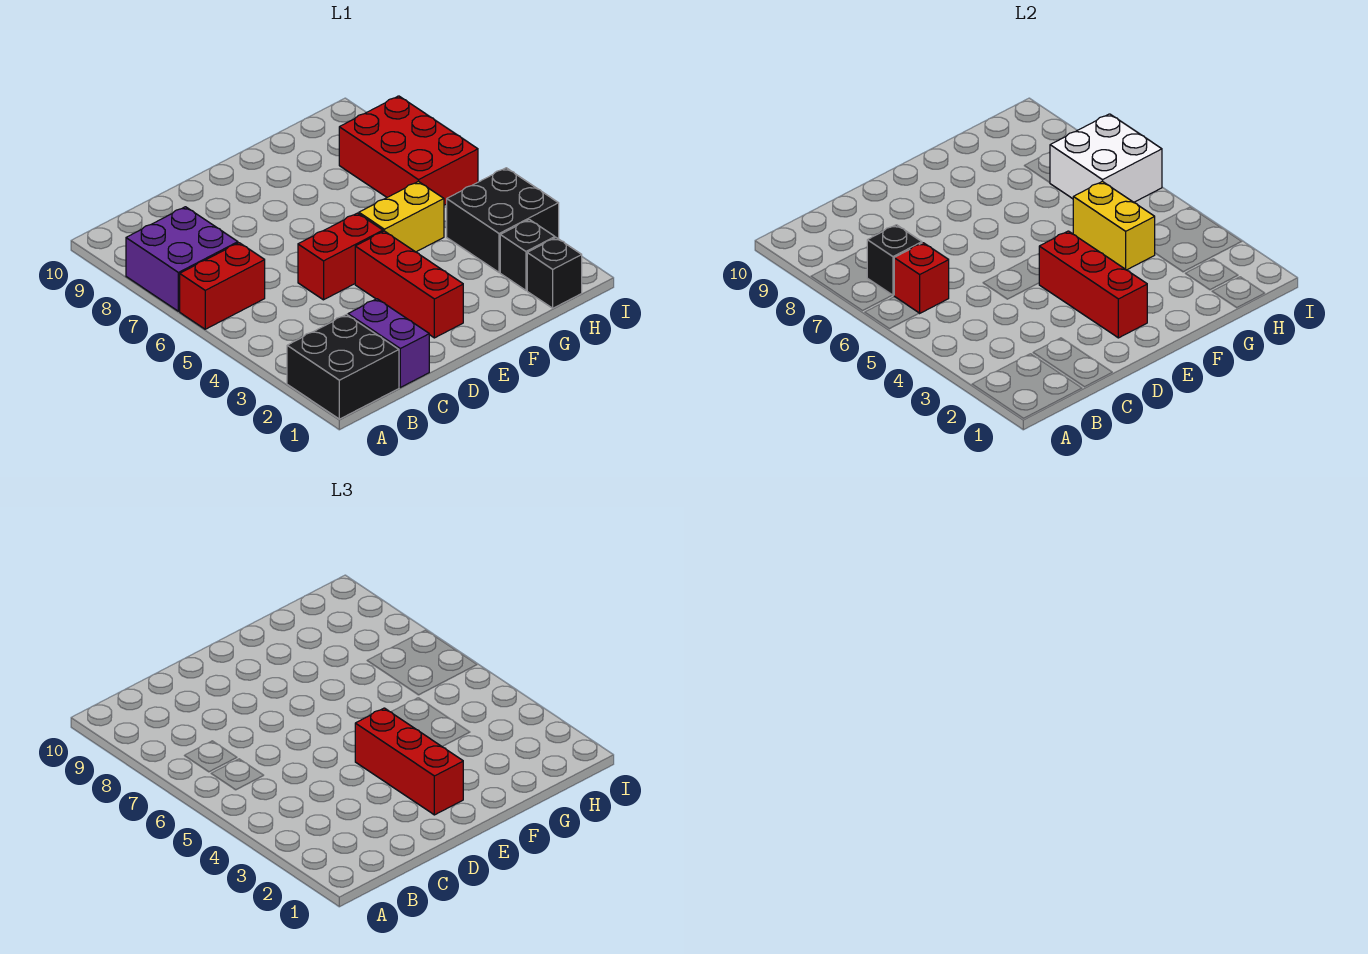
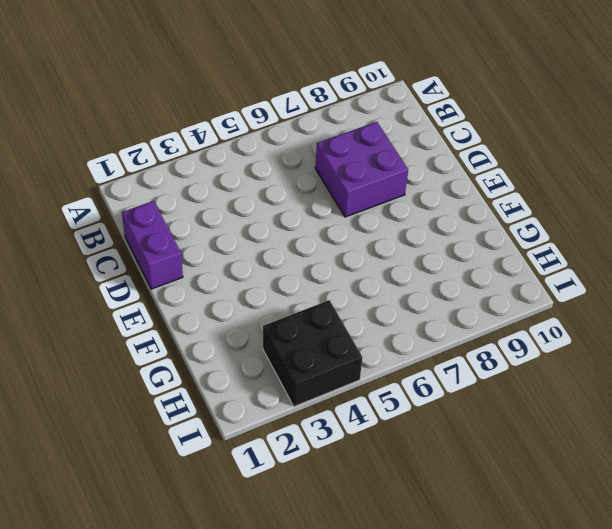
purple 1x2 brick [122,201,183,289] -> purple 1x2 brick turned to [348,299,429,387]
purple 2x2 brick [315,122,408,217] -> purple 2x2 brick moved to [126,207,238,311]
none -> black 2x2 brick [287,315,399,419]
none -> red 1x2 brick [180,243,265,329]
none -> red 1x2 brick [298,213,383,300]

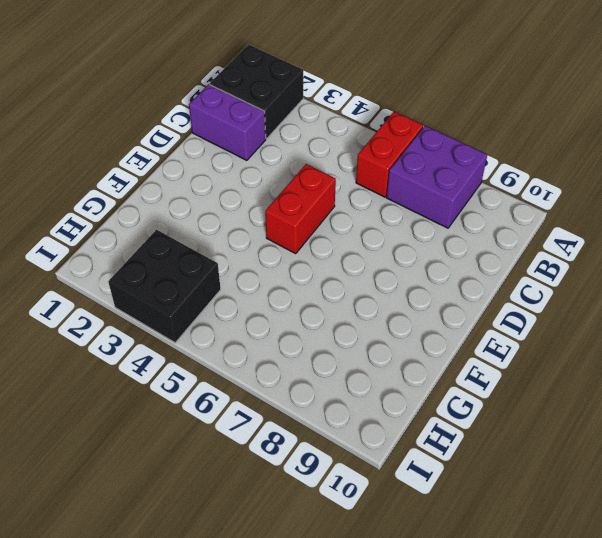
none -> red 1x3 brick [355,231,463,338]
none -> yellow 1x2 brick [359,181,444,252]
none -> black 1x1 brick [527,238,582,308]

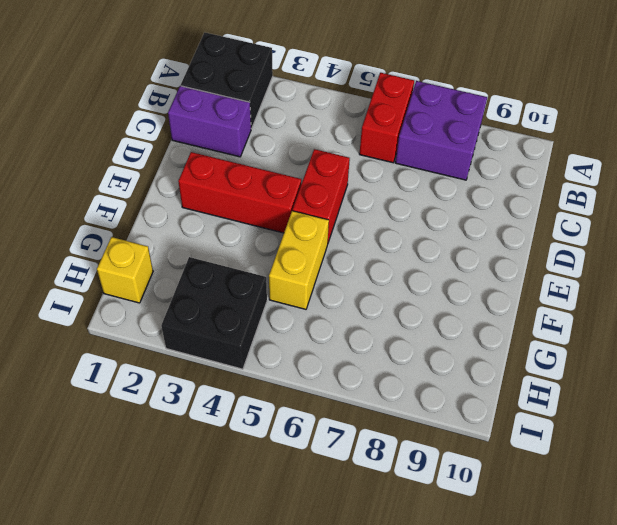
yellow 1x1 brick [97,237,153,303] -> black 1x1 brick [527,238,582,308]
none -> black 1x1 brick [500,220,555,290]
none -> red 2x3 brick [339,96,478,205]
none -> red 1x1 brick [894,243,949,313]

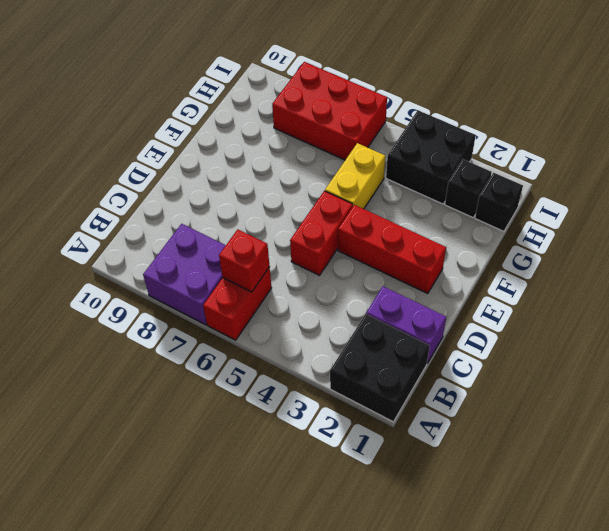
none -> black 1x1 brick [867,225,922,295]
none -> red 1x3 brick [1039,231,1147,338]
none -> yellow 1x2 brick [1073,181,1155,270]

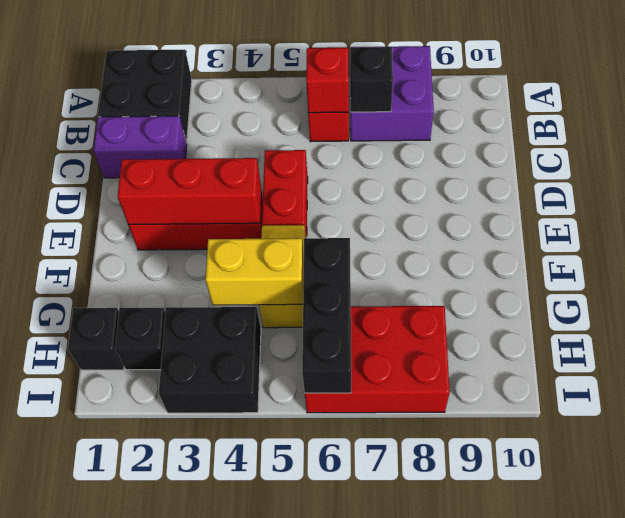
black 1x3 brick [302,238,351,393] -> white 2x2 brick [1050,114,1162,202]
none -> red 1x3 brick [355,708,463,815]

